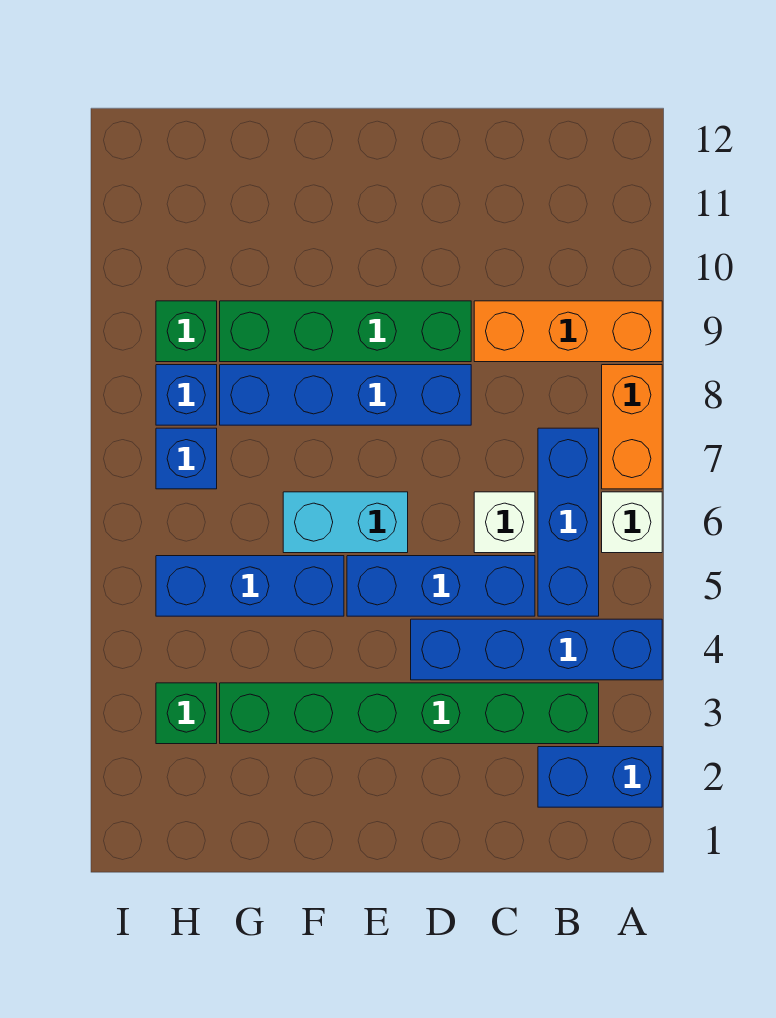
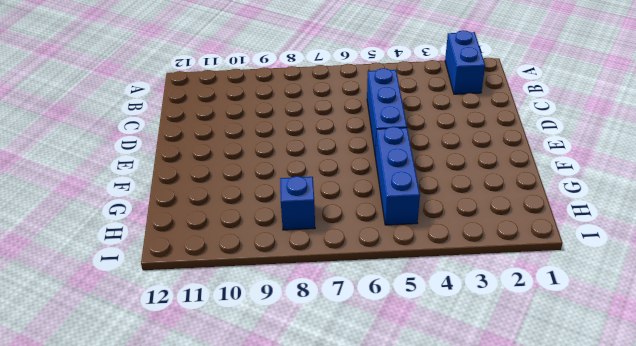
none -> blue 1x4 brick [411,619,662,680]
none -> white 1x1 brick [602,492,662,553]
none -> orange 1x2 brick [602,365,662,489]

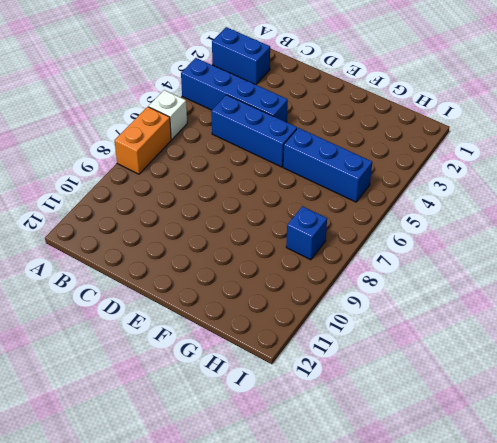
none -> orange 1x3 brick [474,301,662,362]
none -> green 1x6 brick [220,683,599,744]
none -> blue 1x3 brick [538,428,599,616]

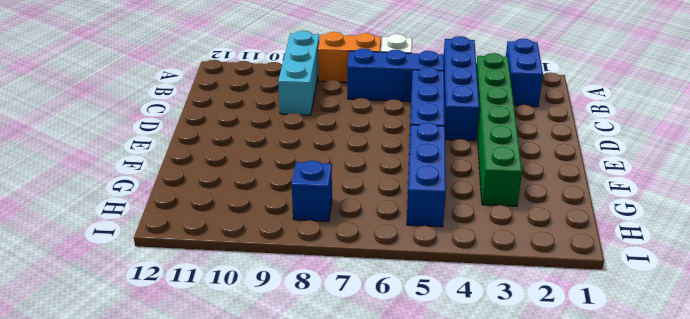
cyan 1x3 brick [278,31,319,115] -> orange 1x3 brick [474,301,662,362]
none -> white 1x1 brick [474,492,535,553]
none -> blue 1x4 brick [220,365,471,425]
none -> green 1x4 brick [220,301,471,362]

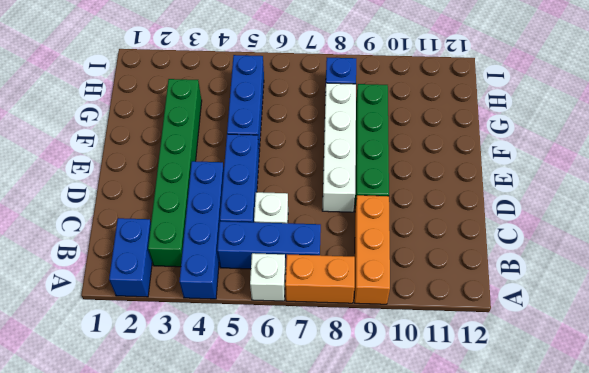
white 1x4 brick [322,83,356,212] -> blue 1x4 brick [220,365,471,425]
none -> cyan 1x2 brick [283,492,408,553]
none -> green 1x1 brick [156,683,217,744]
none -> blue 1x1 brick [156,428,217,489]

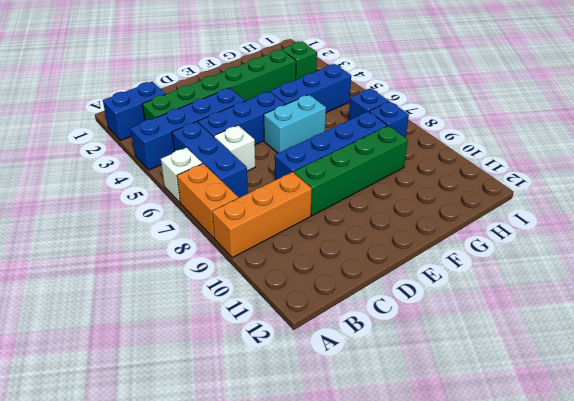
none -> green 1x1 brick [156,301,217,362]

